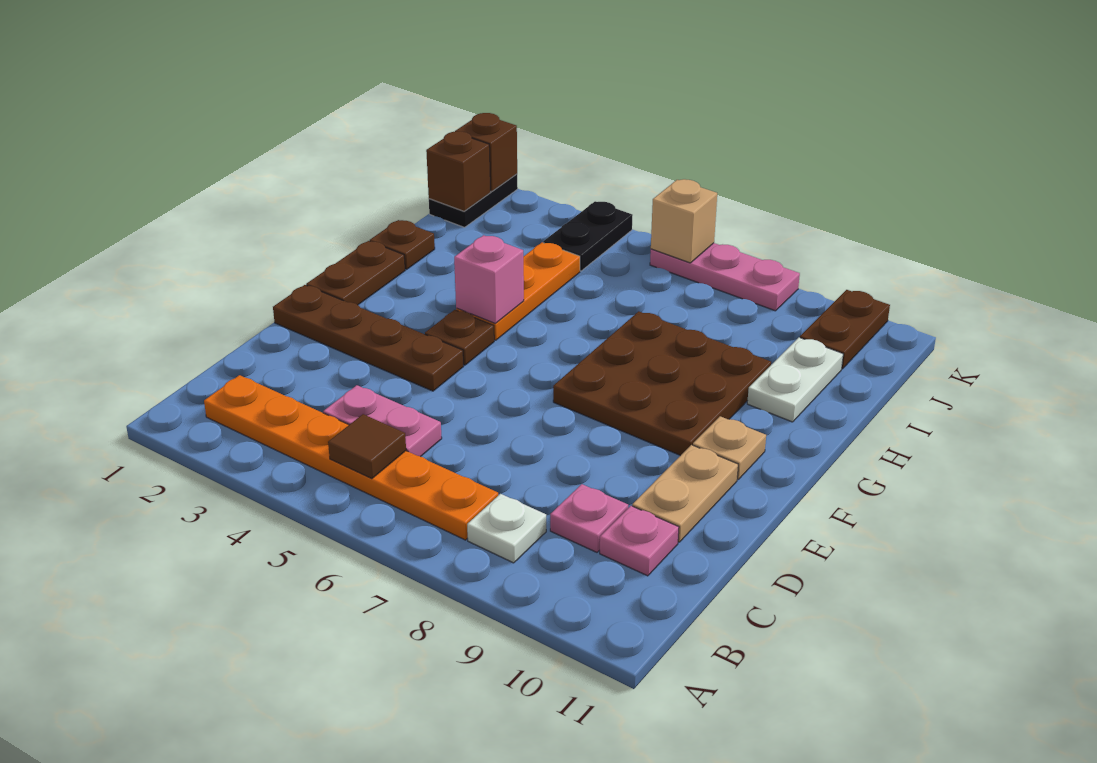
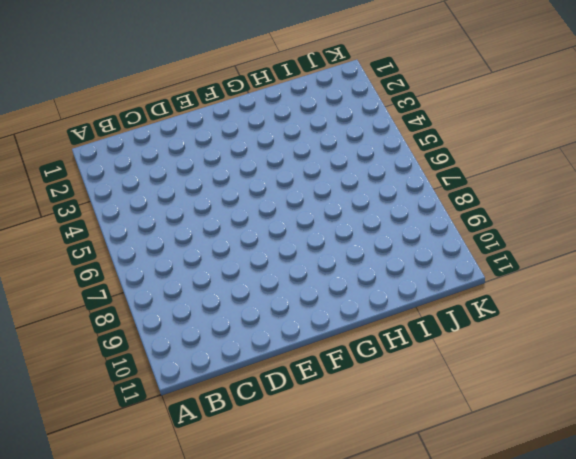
none -> orange 1x6 plate [204,375,498,540]
none -> white 1x1 plate [467,494,546,563]
none -> pink 1x2 plate [323,385,442,457]

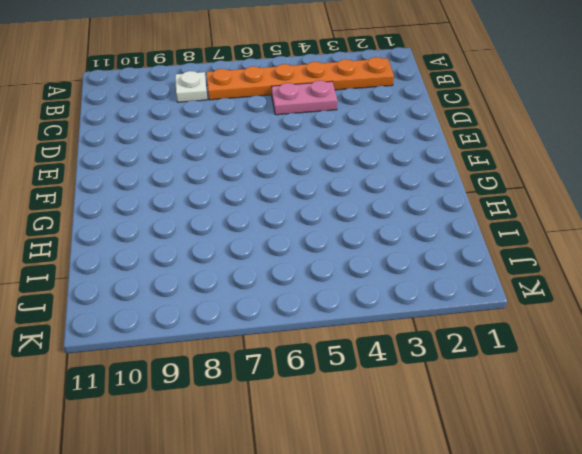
none -> pink 1x1 plate [550,484,628,552]
none -> pink 1x1 plate [600,506,679,576]
none -> tan 1x2 plate [632,445,738,542]

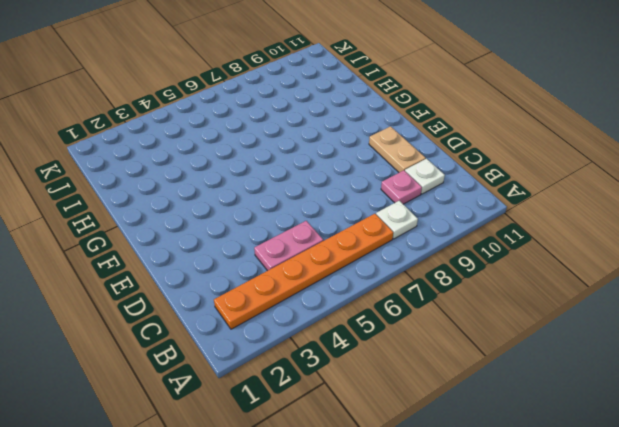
white 1x1 plate [405,159,445,194] -> pink 1x1 plate [600,506,679,576]
none -> brown 1x4 plate [273,285,464,391]
none -> brown 1x2 plate [306,241,405,305]
none -> brown 1x1 plate [425,310,494,365]

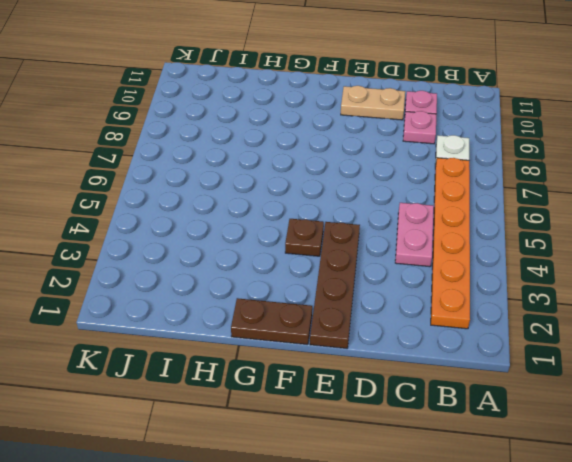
none -> brown 3x3 plate [553,311,771,456]
none -> tan 1x1 plate [693,416,766,479]
none -> orange 1x3 plate [456,242,580,340]

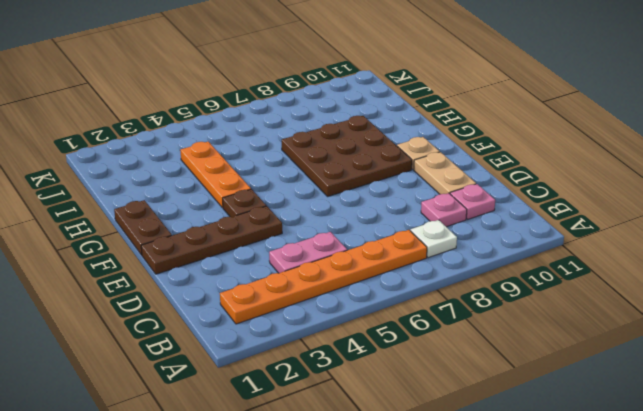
none -> brown 1x1 plate [370,220,435,269]
none -> white 1x2 plate [747,337,843,422]
none -> black 1x2 plate [429,174,518,227]

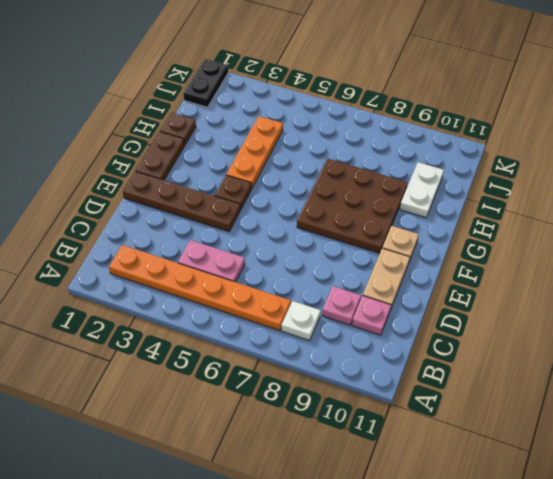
none -> black 1x2 plate [543,201,633,271]
none -> brown 1x2 plate [800,290,890,369]
none -> pink 1x3 plate [650,243,800,311]

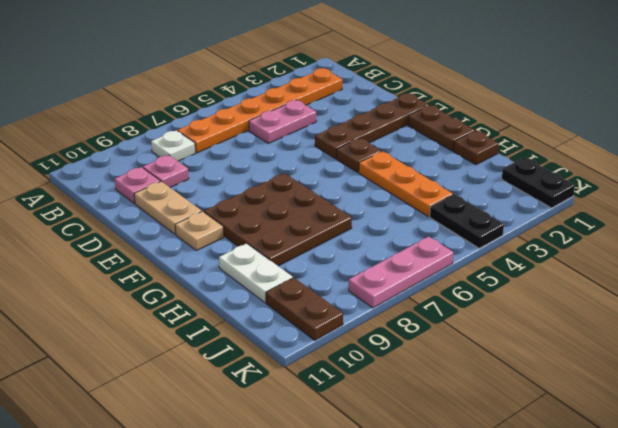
none -> brown 1x1 tile [328,414,406,479]
none -> pink 1x1 brick [454,235,524,323]
none -> brown 1x1 brick [426,131,491,211]

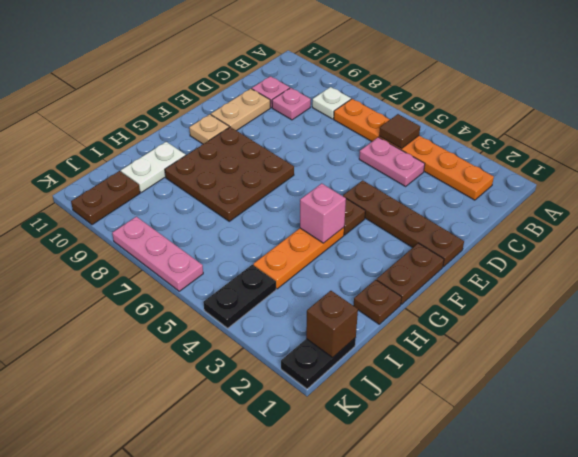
none -> brown 1x1 brick [455,113,517,191]
none -> tan 1x1 brick [651,179,717,263]

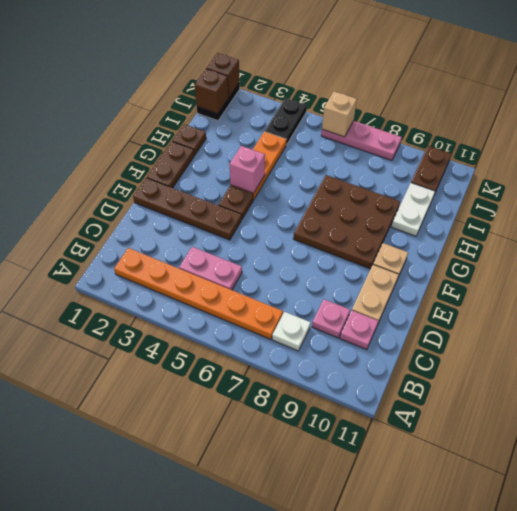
none -> brown 1x1 tile [328,414,406,479]

